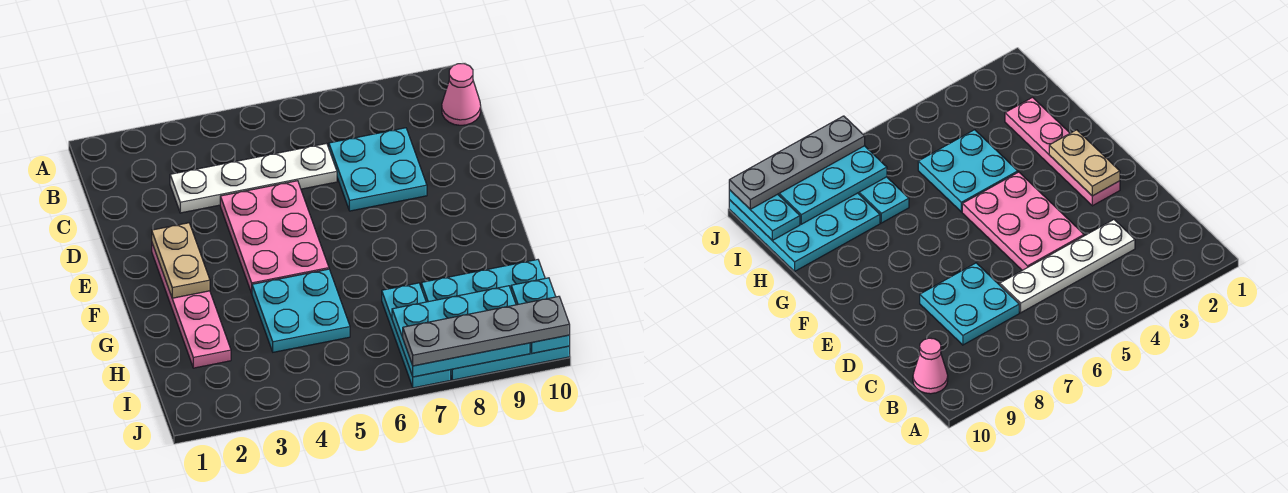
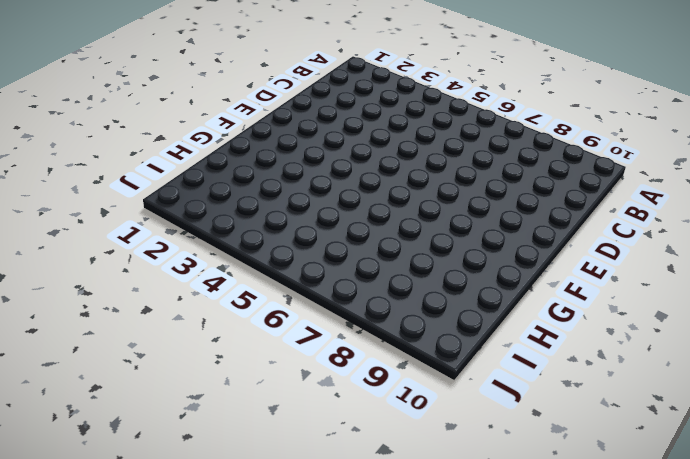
none -> pink 1x1 cone [442,64,481,125]
none -> white 1x4 plate [170,143,337,213]
none -> cyan 2x2 plate [329,128,427,211]

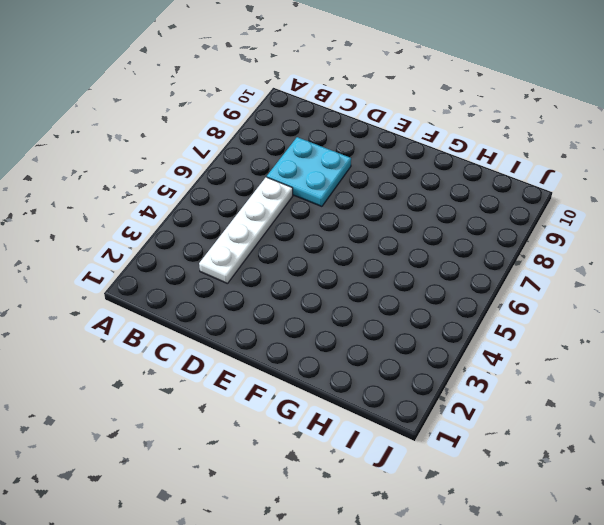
none -> pink 1x1 cone [442,64,481,125]
none -> pink 2x3 plate [220,181,329,293]
none -> pink 1x4 plate [152,244,231,368]

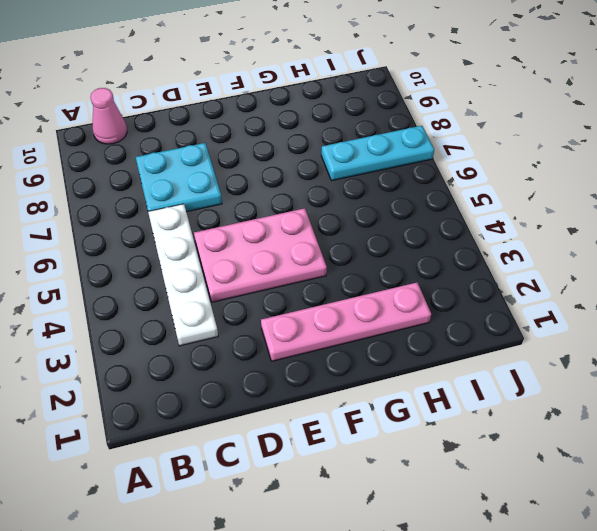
none -> cyan 2x2 plate [252,269,350,352]
none -> cyan 3x3 plate [421,260,570,380]
none -> tan 1x2 plate [152,223,210,298]

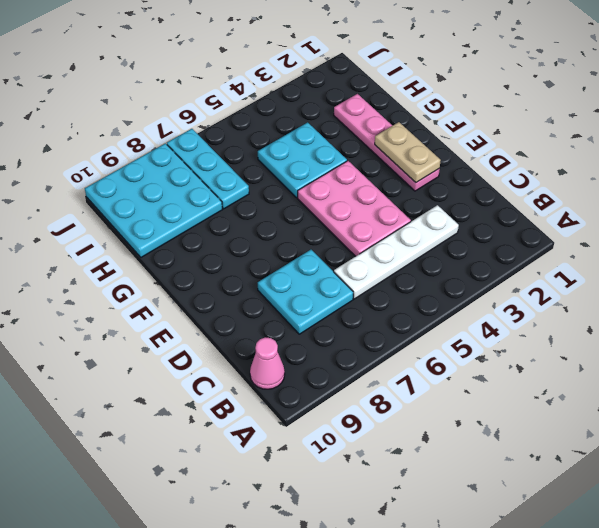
none -> cyan 2x3 plate [392,286,530,377]
none -> cyan 1x2 plate [511,278,570,353]
none -> grey 1x4 plate [403,296,570,366]

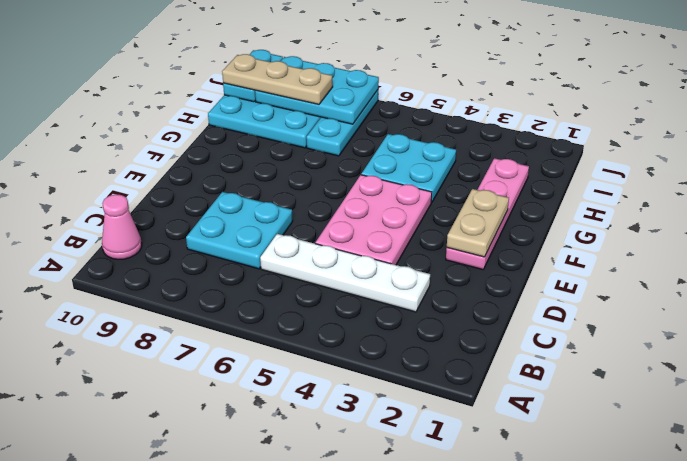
tan 1x3 plate [222,54,333,105] -> none
none -> grey 1x4 plate [403,296,570,366]

